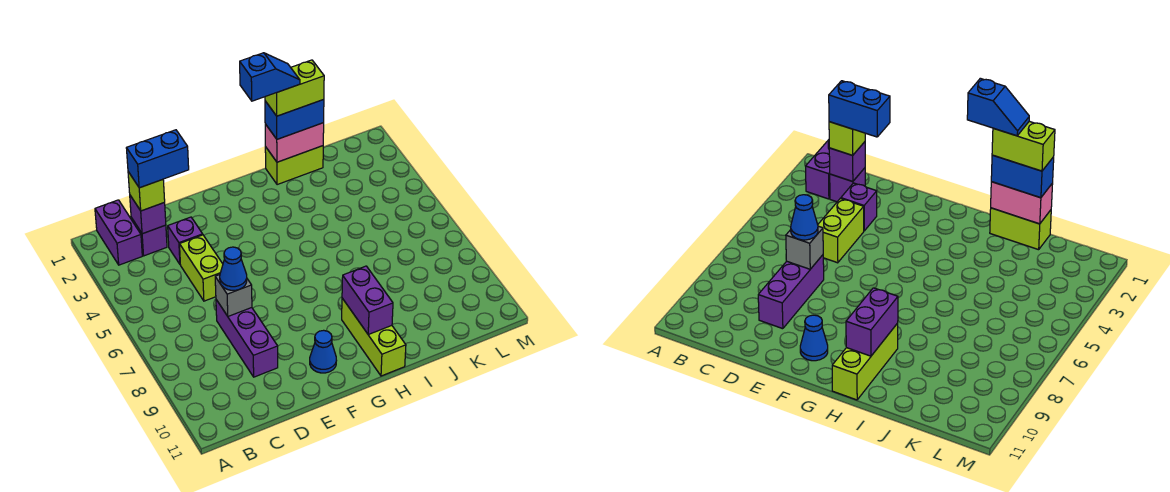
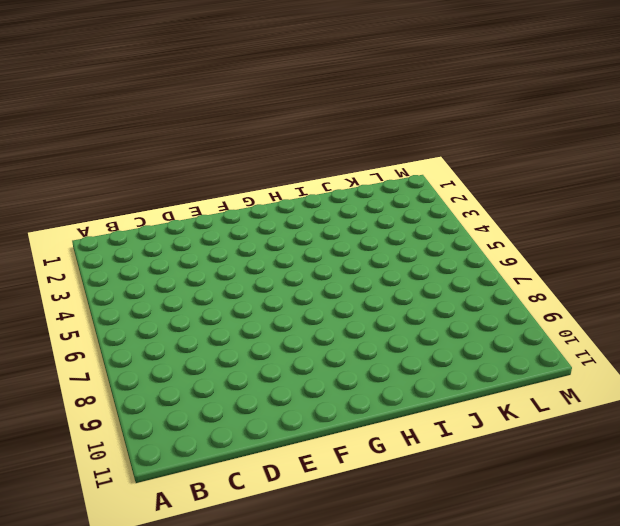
none -> purple 1x2 brick [95,200,142,265]
none -> purple 1x1 brick [131,218,167,256]
none -> purple 1x1 brick [168,217,203,264]

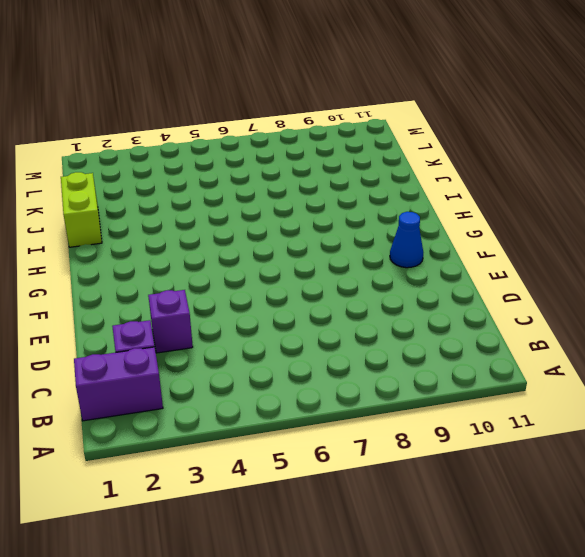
none -> lime 1x2 brick [180,235,223,301]
none -> purple 1x3 brick [216,300,278,377]
none -> lime 1x3 brick [342,298,406,376]

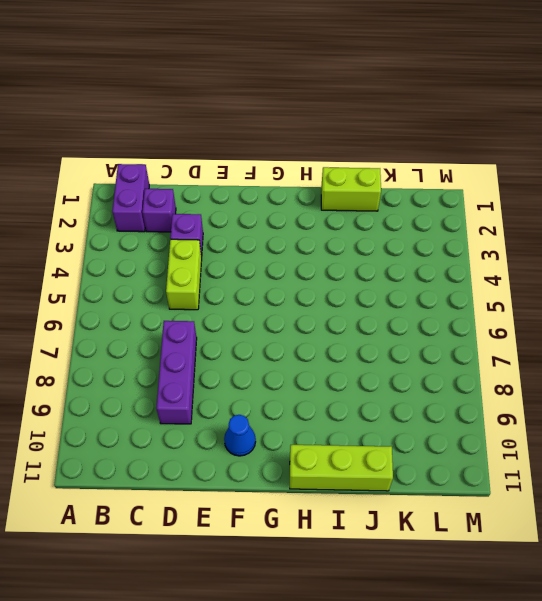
lime 1x3 brick [290,445,393,491] -> lime 1x3 brick turned to [342,298,406,376]
none -> purple 1x1 brick [130,196,166,234]
none -> grey 1x1 brick [215,275,252,316]
none -> purple 1x2 brick [342,266,393,335]

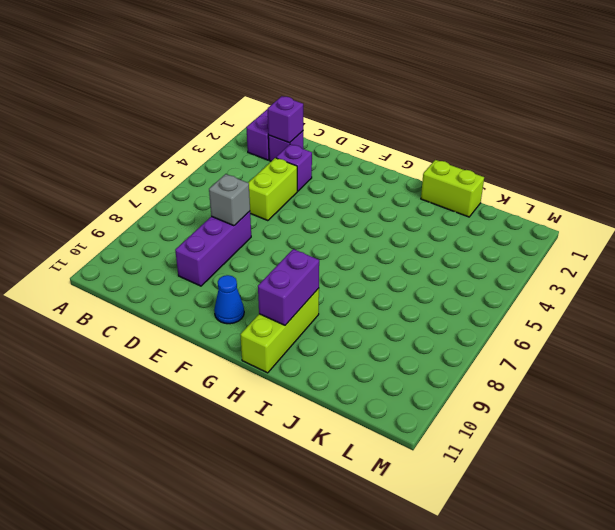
none -> pink 1x2 brick [265,123,324,162]
none -> lime 1x1 brick [128,172,165,211]
none -> blue 1x1 cone [220,247,247,290]

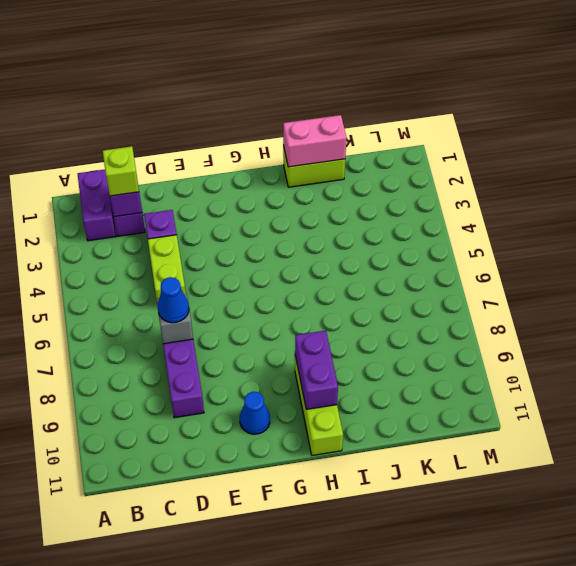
none -> blue 1x2 brick [265,99,324,139]
none -> blue 1x2 brick [126,130,189,188]
none -> lime 1x2 brick [265,60,324,116]

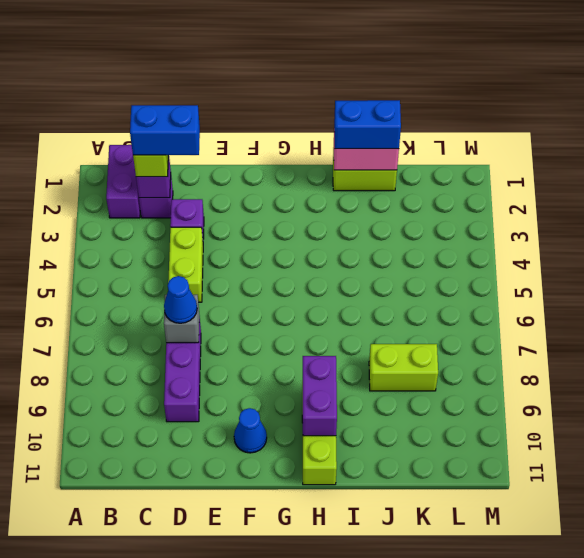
lime 1x2 brick [369,344,438,391] -> lime 1x2 brick moved to [265,60,324,116]
none -> blue 1x2 slope [240,53,300,101]

